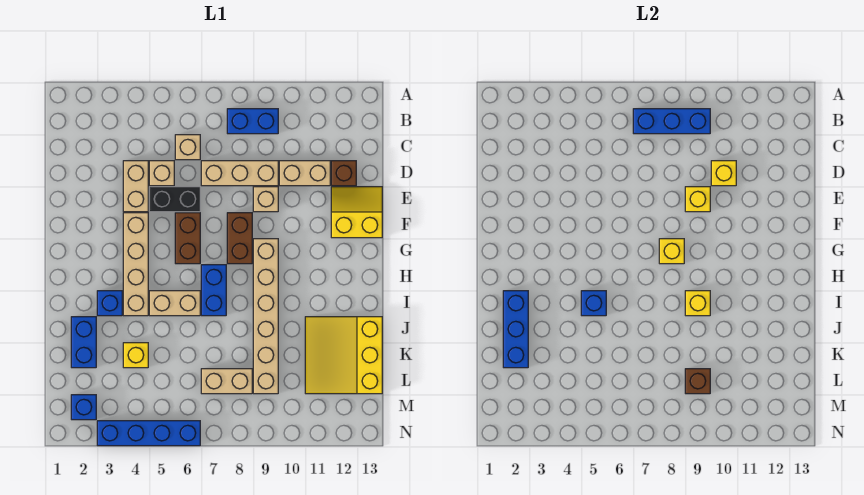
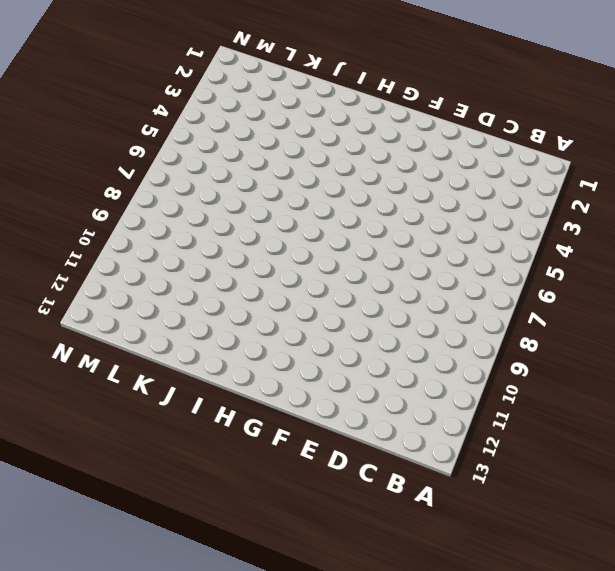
none -> blue 1x2 brick [227,109,278,134]
none -> tan 1x1 brick [175,135,200,160]
none -> tan 1x2 brick [123,161,148,212]
none -> tan 1x1 brick [149,161,174,186]

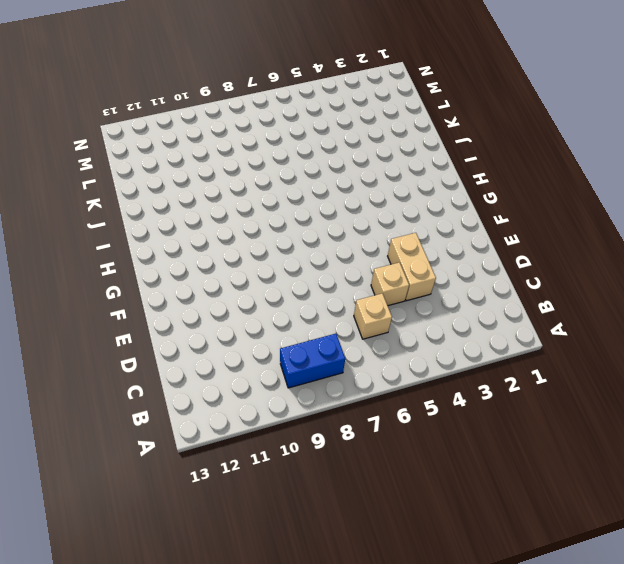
none -> tan 1x3 brick [201,161,278,186]
none -> tan 1x2 brick [279,161,330,186]
none -> brown 1x1 brick [331,161,356,186]
none -> black 1x2 brick [149,187,200,212]

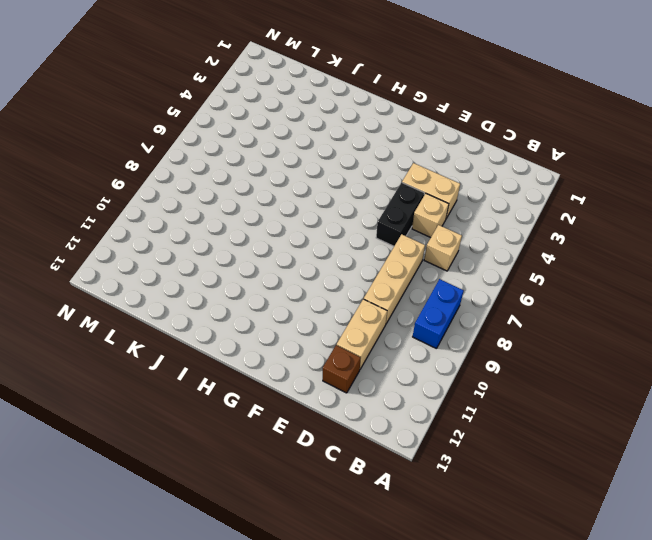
none -> tan 1x1 brick [253,187,278,212]
none -> yellow 2x2 slope [331,187,382,238]
none -> tan 1x4 brick [123,213,148,316]
none -> brown 1x2 brick [175,213,200,264]

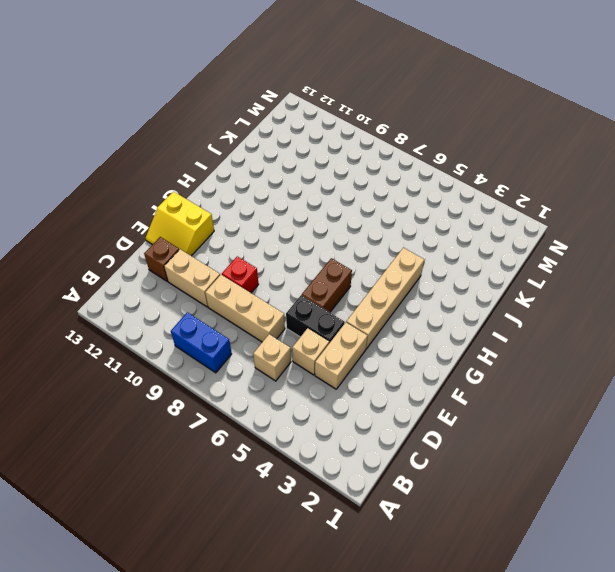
red 1x1 brick [222,256,259,293] -> tan 1x1 brick [253,187,278,212]
none -> brown 1x2 brick [227,213,252,264]
none -> tan 1x6 brick [253,239,278,394]
none -> blue 1x2 brick [201,265,226,316]
none -> blue 1x1 brick [97,291,122,316]

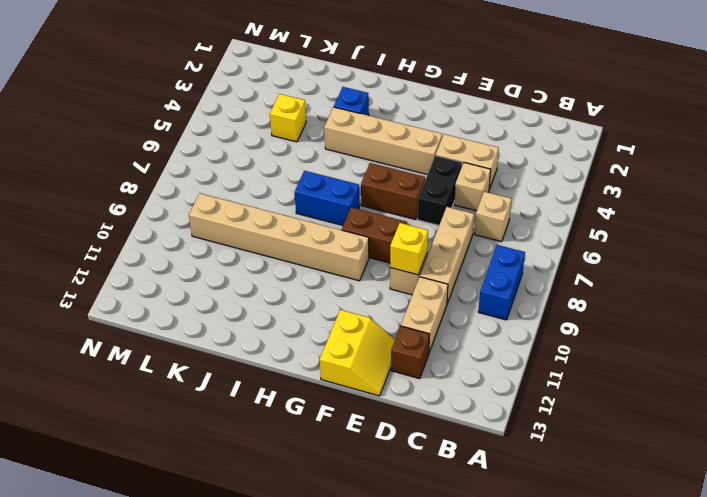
none -> tan 1x2 brick [149,291,200,316]
none -> blue 1x2 brick [71,317,96,368]
none -> yellow 3x3 slope [305,317,382,394]
none -> tan 1x2 brick [201,369,252,394]

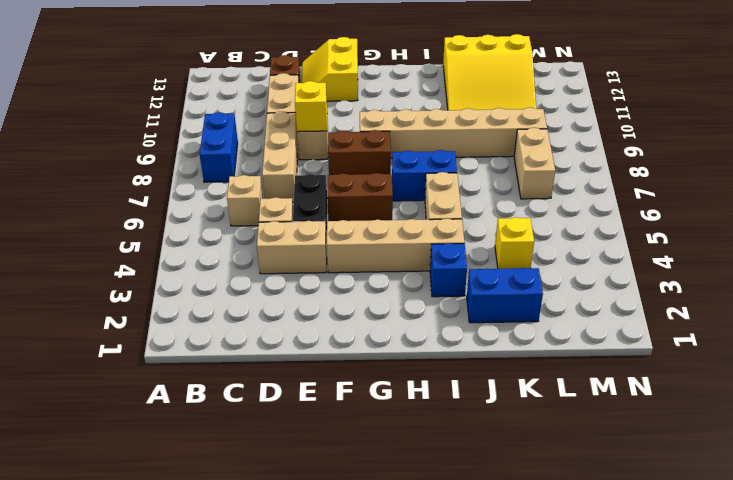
none -> blue 1x1 brick [71,395,96,420]
none -> blue 1x4 brick [97,421,200,446]
none -> blue 1x3 brick [633,109,710,134]
none -> yellow 1x1 brick [711,161,736,186]

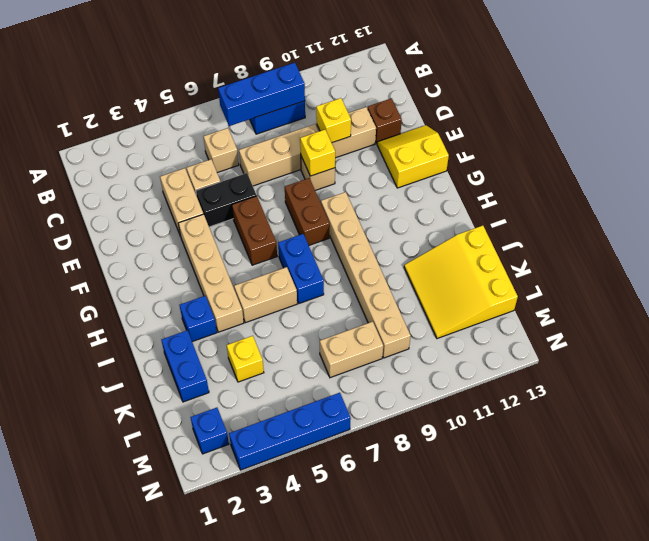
none -> yellow 1x1 brick [659,239,684,264]
none -> blue 1x3 brick [503,291,528,368]
none -> blue 1x1 brick [581,291,606,316]
none -> yellow 1x1 brick [685,291,710,316]

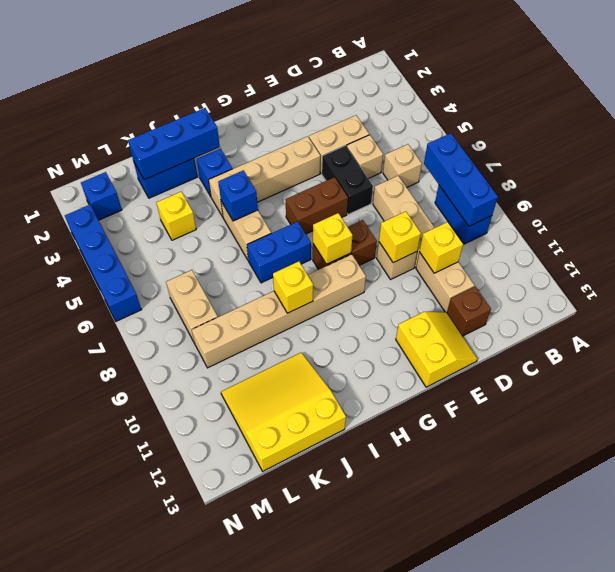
none -> brown 1x1 brick [685,369,710,394]

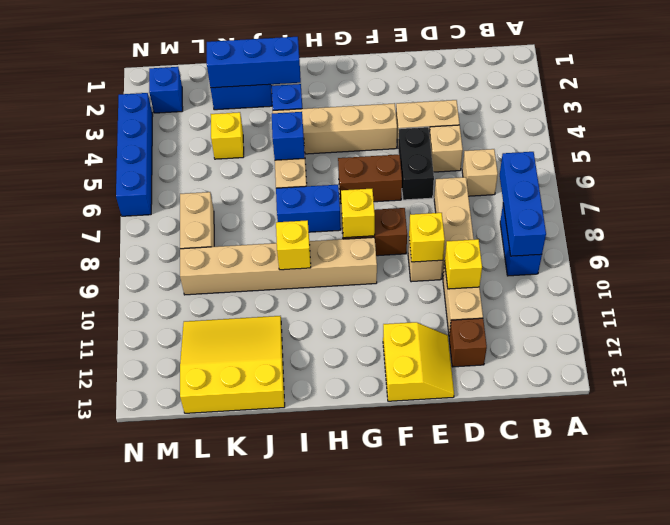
none -> brown 1x1 brick [685,369,710,394]

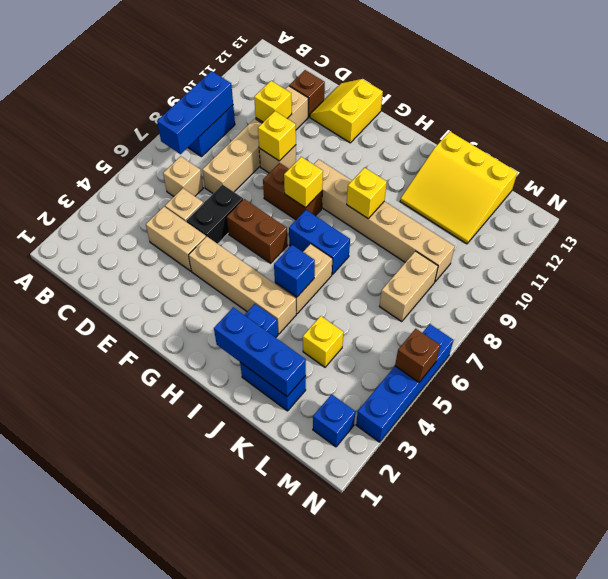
brown 1x1 brick [395,329,440,382] -> brown 1x1 brick moved to [685,369,710,394]

